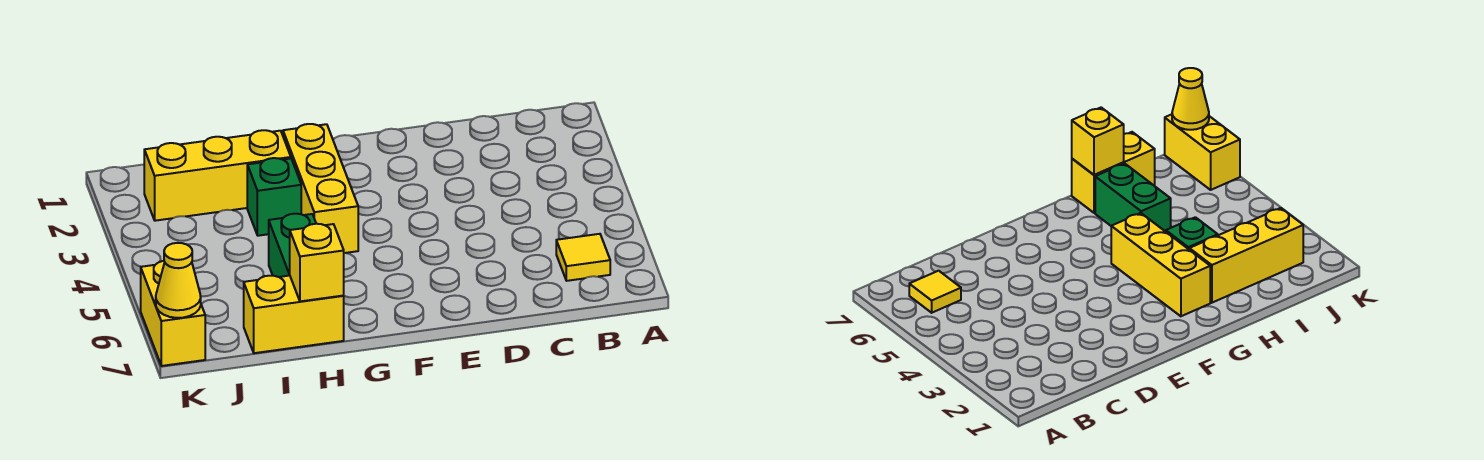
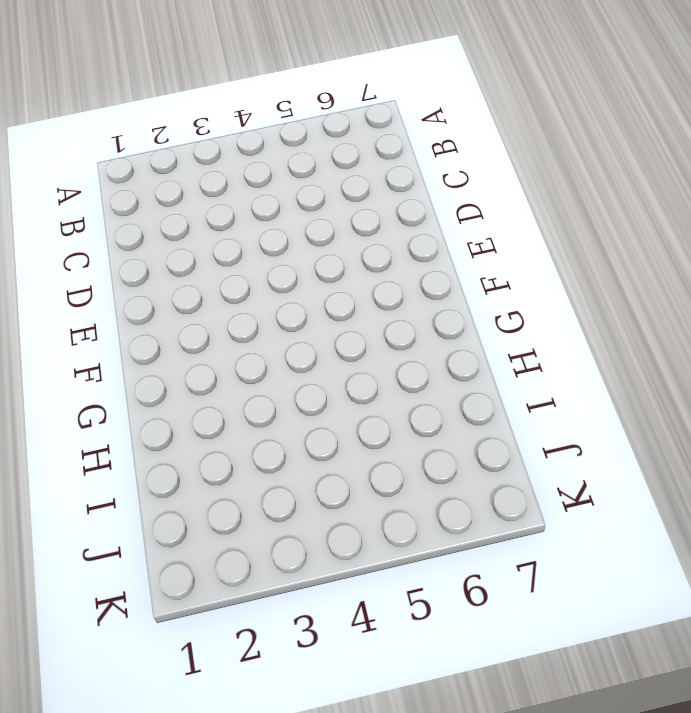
none -> yellow 1x1 tile [556,234,610,281]
none -> yellow 1x3 brick [283,124,358,253]

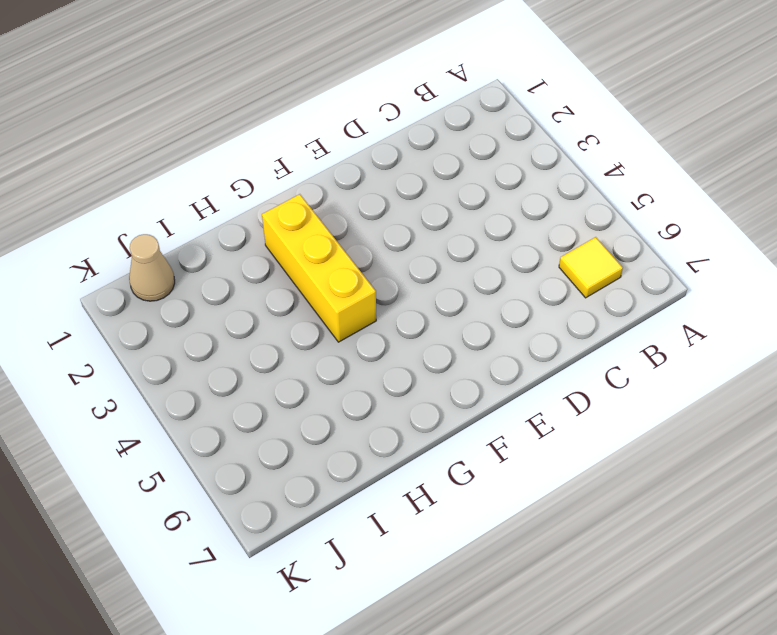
tan 1x1 cone [129,234,175,301] -> none
none -> yellow 1x3 brick [144,130,291,221]
none -> green 1x1 brick [247,158,301,236]

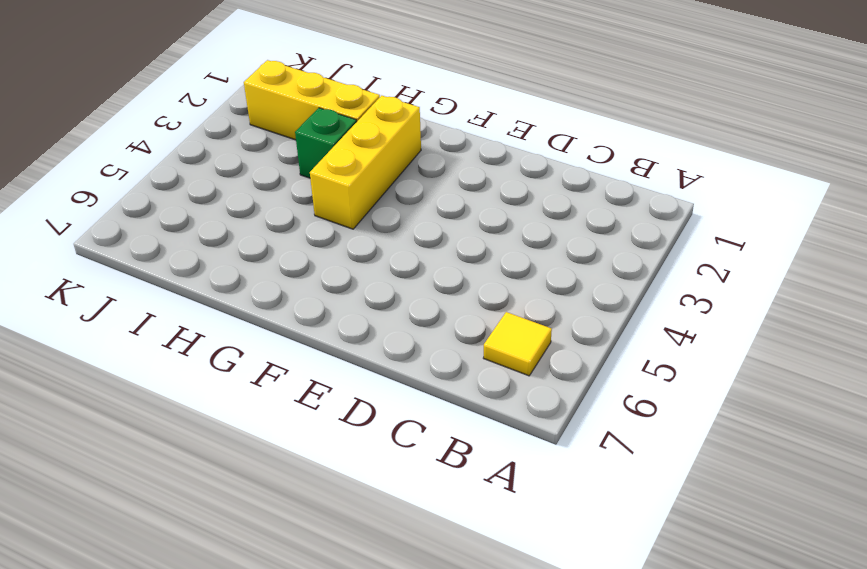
none -> green 1x2 brick [269,214,316,277]
none -> yellow 1x2 brick [244,276,344,353]

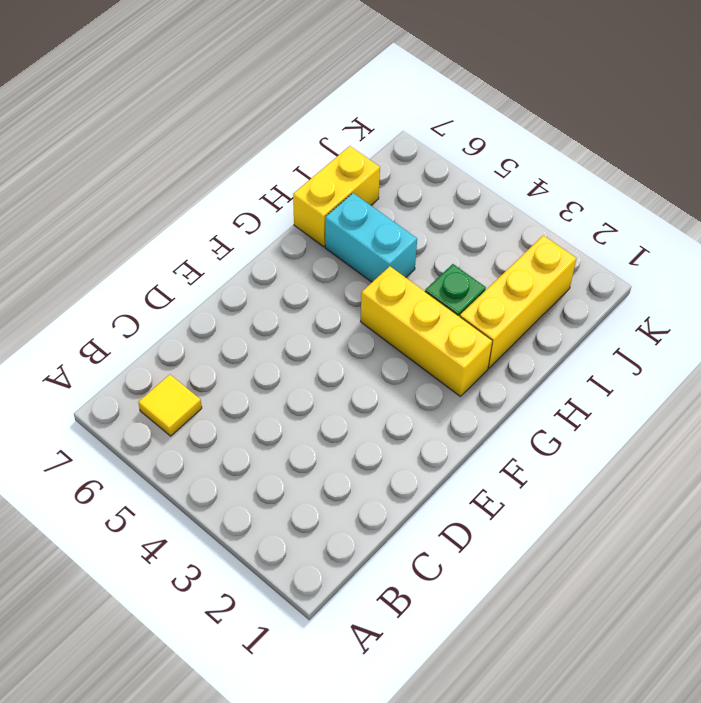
cyan 1x2 brick [325,193,417,282] -> green 1x2 brick [269,214,316,277]
none -> yellow 1x2 brick [141,261,205,366]
none -> yellow 1x1 brick [290,224,344,301]

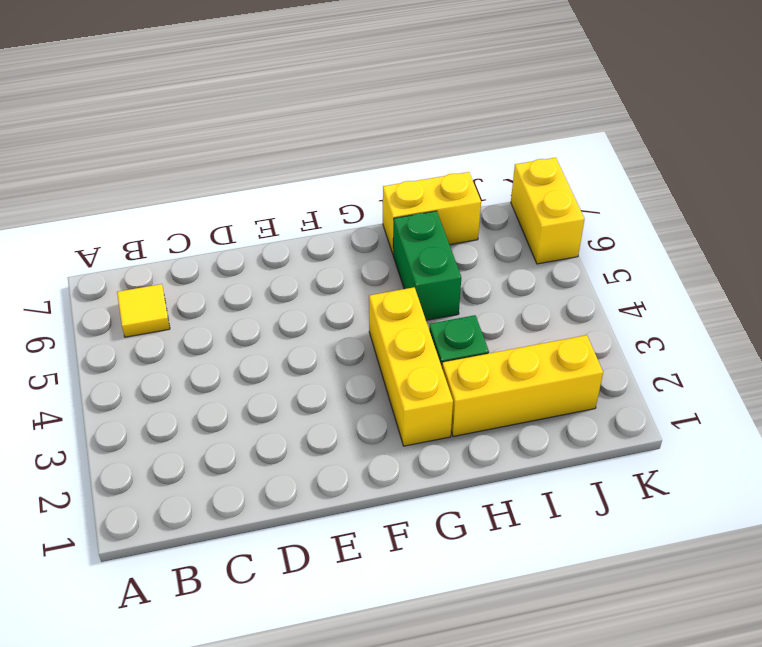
none -> yellow 1x1 brick [290,224,344,301]
none -> yellow 1x1 cone [156,243,201,318]

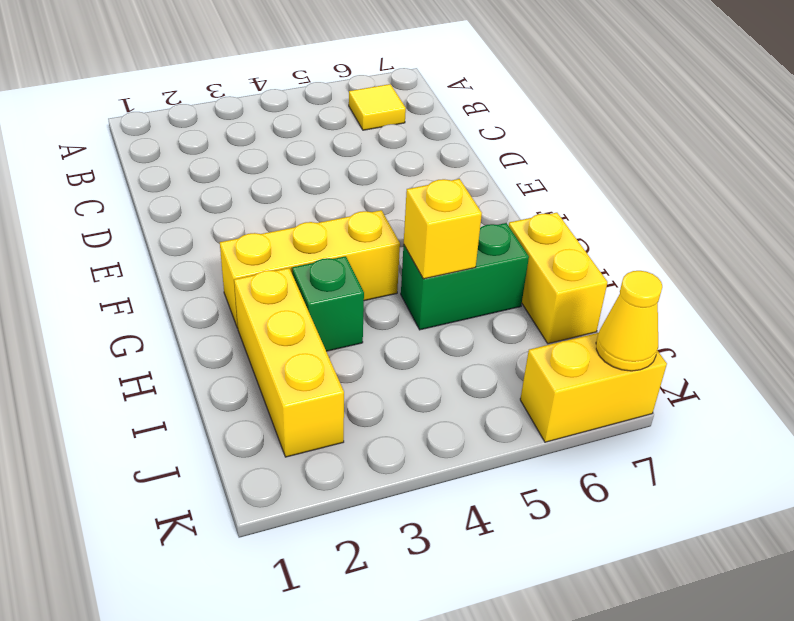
yellow 1x1 brick [404,179,482,279] -> yellow 1x1 brick moved to [290,224,344,301]

